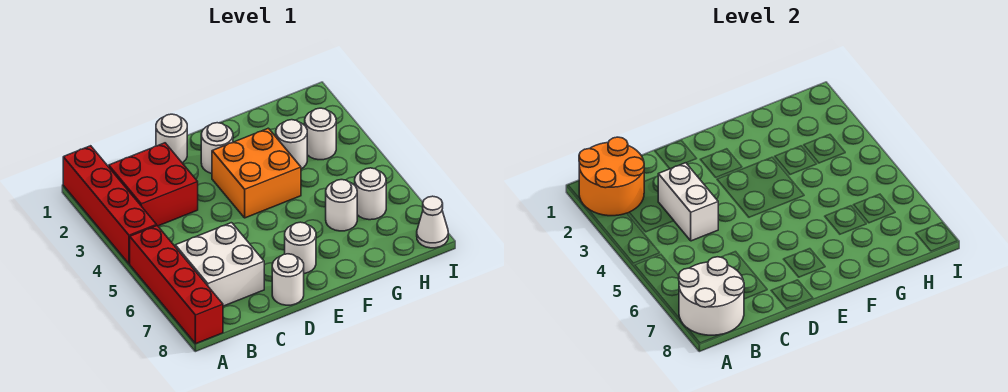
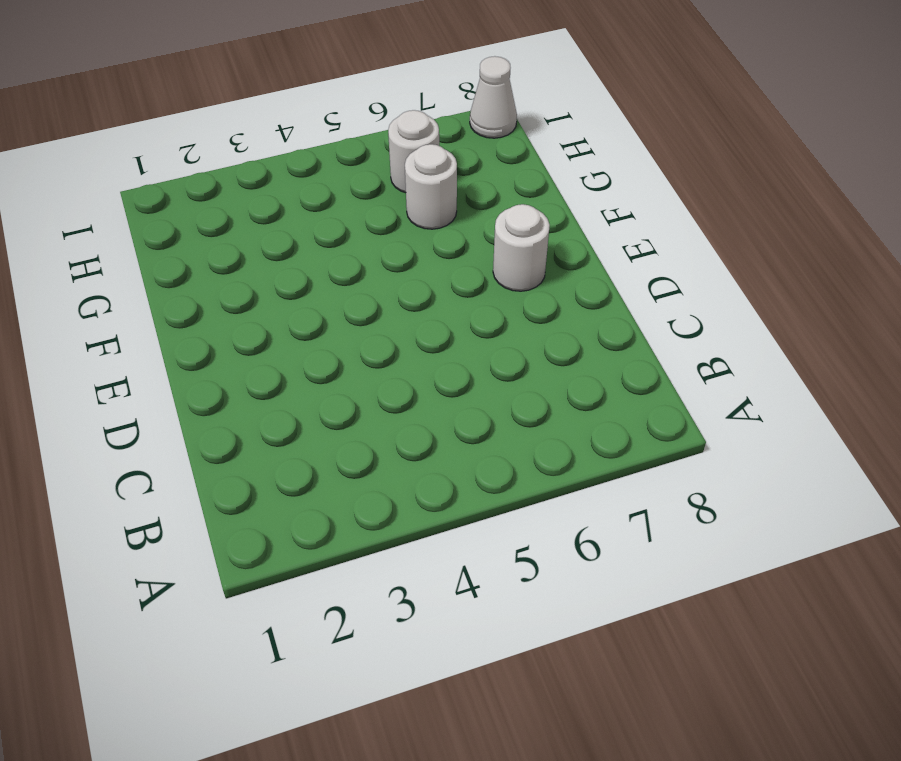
none -> red 1x4 brick [63,146,156,264]
none -> red 1x4 brick [130,226,223,344]
none -> red 2x2 brick [109,143,198,226]

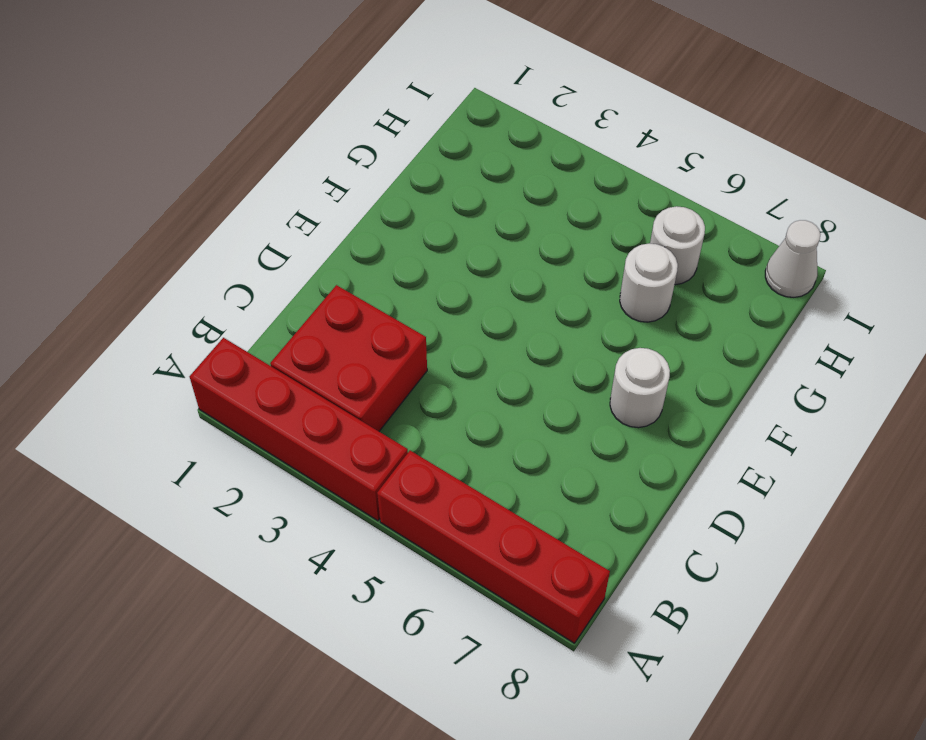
none -> white 2x2 brick [175,223,264,306]
none -> white 1x1 round brick [156,114,187,163]
none -> white 1x1 round brick [272,254,304,305]

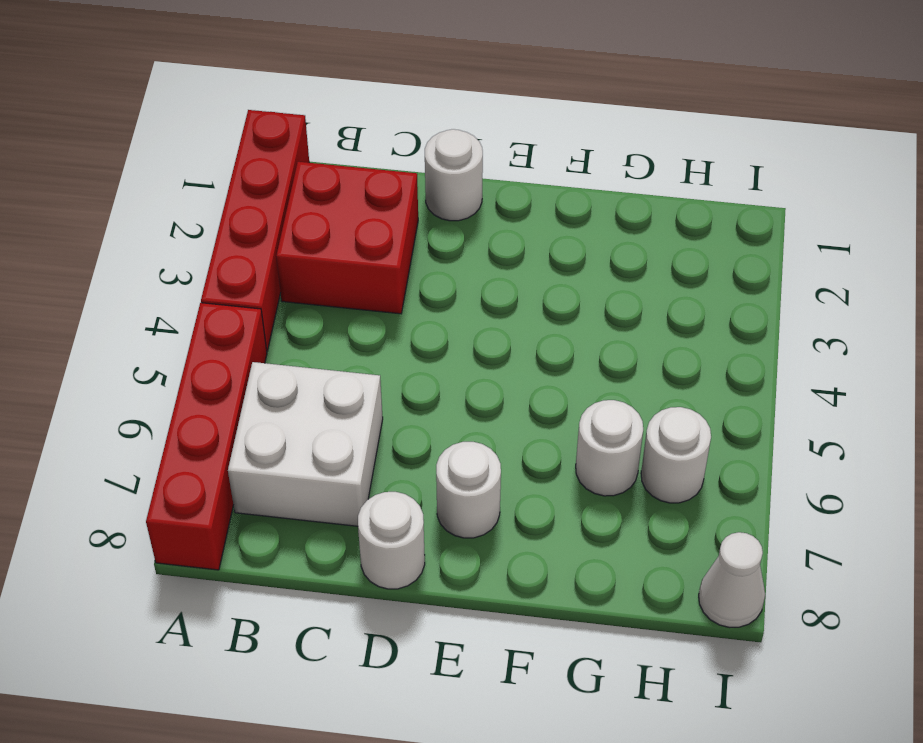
none -> white 1x1 round brick [201,123,233,173]
none -> orange 2x2 brick [212,128,301,218]
none -> white 1x1 round brick [276,120,307,169]

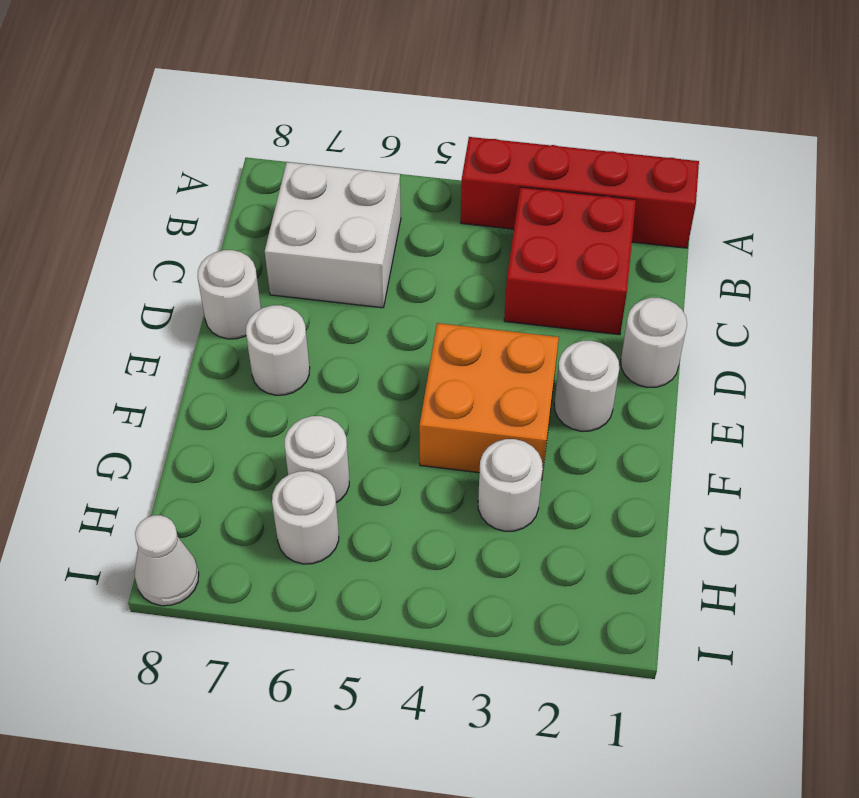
none -> red 1x4 brick [130,226,223,344]
none -> white 1x1 round brick [305,108,336,160]
none -> orange 2x2 round brick [579,137,644,216]

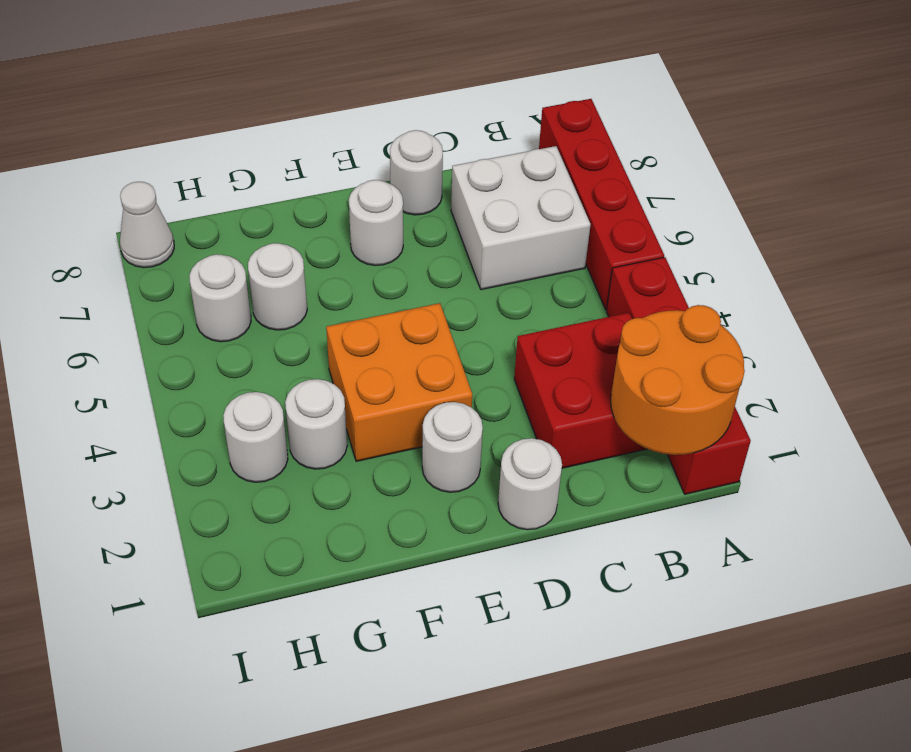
none -> white 2x2 round brick [679,257,744,335]
none -> white 1x2 brick [658,163,718,241]

